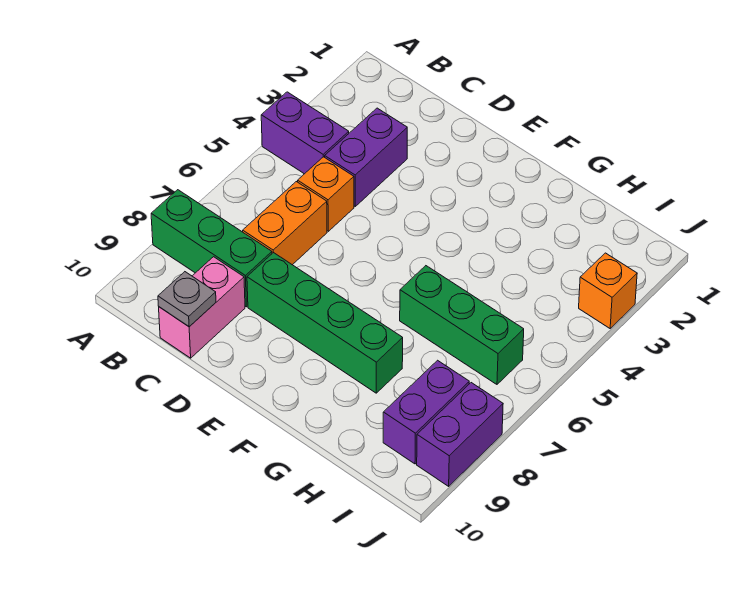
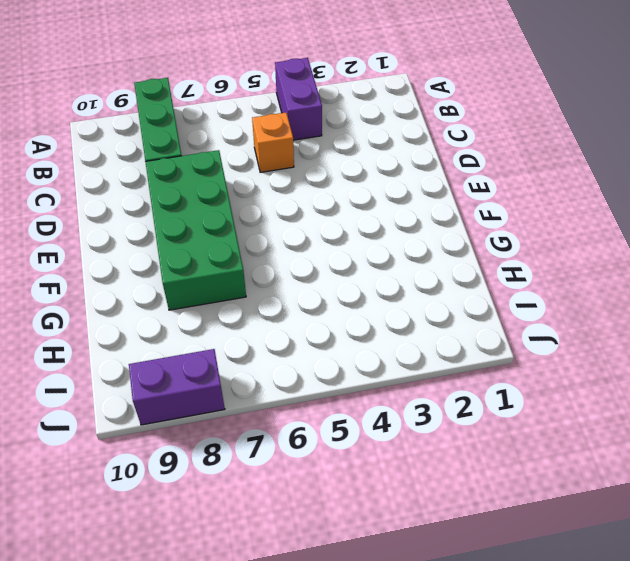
green 2x4 brick [145,150,246,310] -> green 1x4 brick [247,252,403,393]
none -> purple 1x2 brick [325,108,407,206]
none -> orange 1x2 brick [243,182,327,265]
none -> pink 1x2 brick [159,257,245,358]

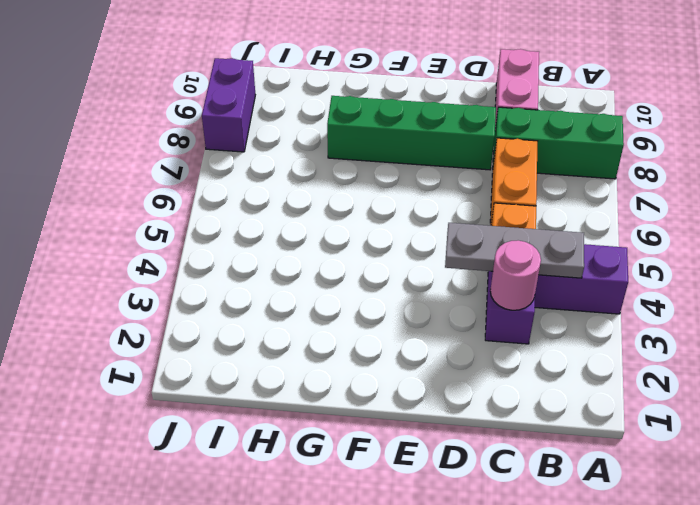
grey 1x3 plate [445,223,584,278] -> none
pink 1x1 round brick [490,241,541,310] -> none
none -> green 1x3 brick [400,266,524,384]
none -> purple 1x2 brick [383,360,469,464]
none -> orange 1x1 brick [579,253,637,328]

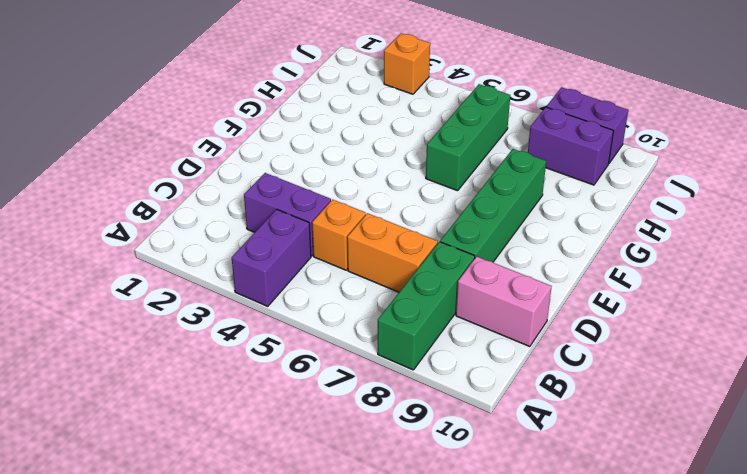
none -> grey 1x1 plate [158,272,216,327]

